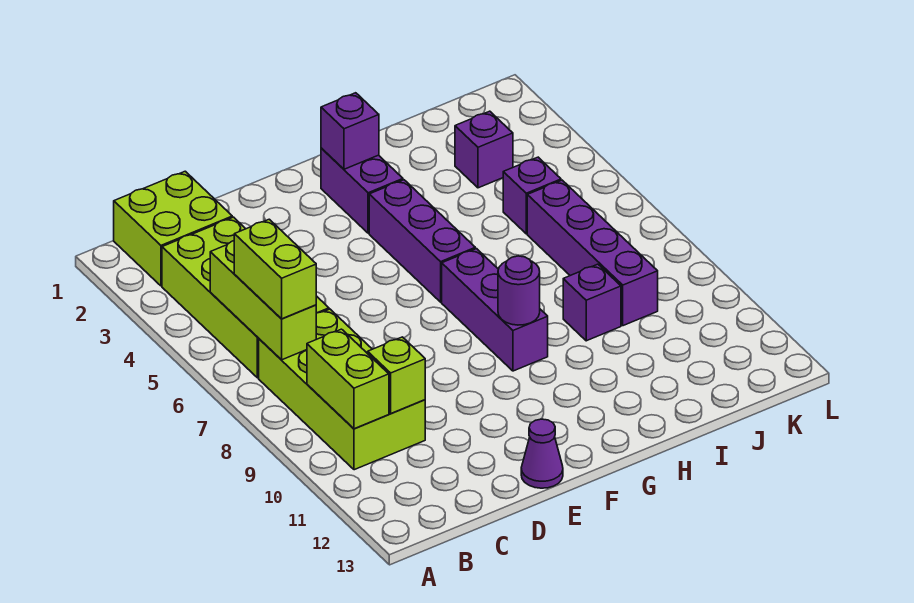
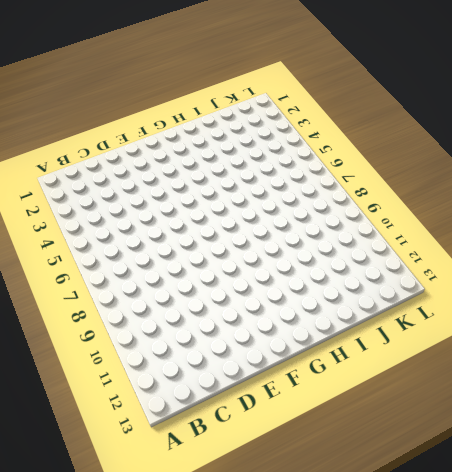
none -> lime 2x2 brick [114,171,232,286]
none -> lime 2x4 brick [162,217,329,378]
none -> lime 2x4 brick [259,309,425,470]

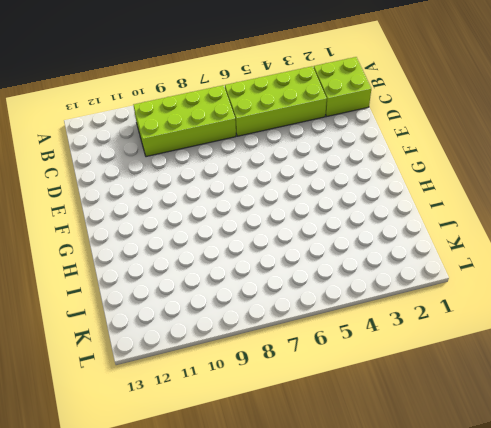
none -> purple 1x1 cone [521,419,563,488]
none -> purple 1x2 brick [321,148,403,233]
none -> purple 1x3 brick [369,180,475,302]

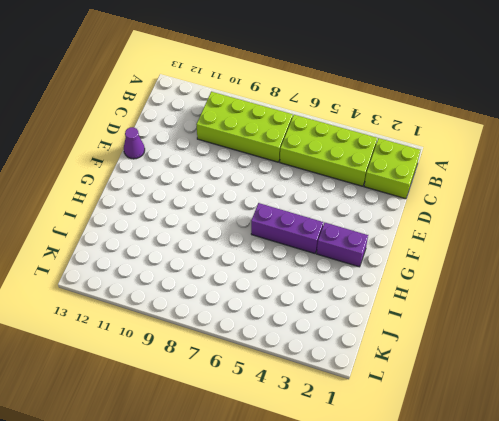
none -> purple 1x3 brick [442,249,548,371]
none -> purple 1x1 brick [563,264,621,341]
none -> purple 1x1 brick [455,111,513,188]

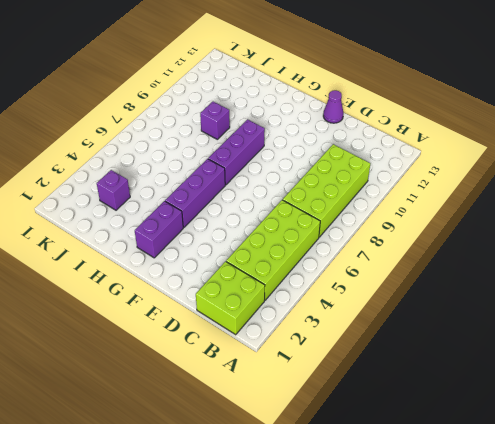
none -> purple 1x1 brick [503,157,561,234]
none -> purple 1x4 brick [527,180,658,326]
none -> lime 1x3 brick [210,241,316,360]

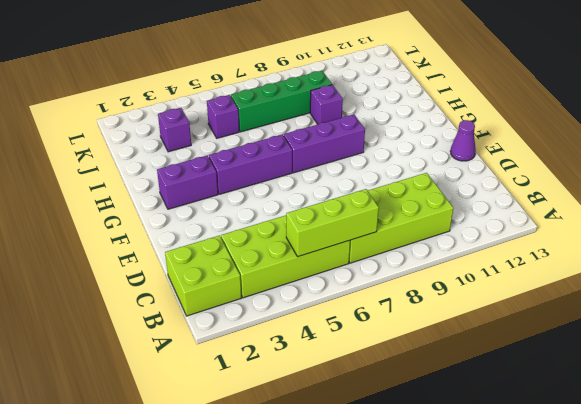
green 1x4 brick [231,71,332,132] -> purple 1x4 brick [527,180,658,326]
none -> lime 1x2 brick [307,329,389,429]
none -> lime 1x1 brick [368,337,425,414]
none -> purple 1x1 brick [321,93,379,169]

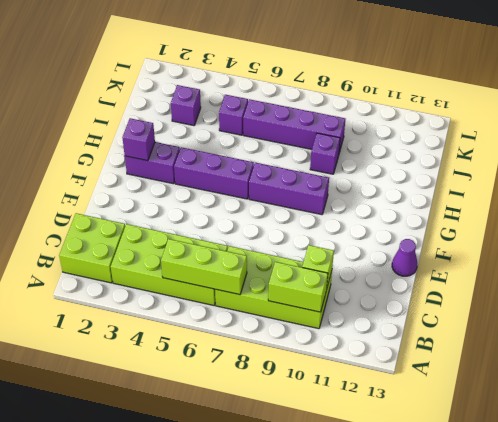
none -> purple 1x1 round brick [498,256,540,325]
none -> lime 1x2 brick [234,219,316,319]

